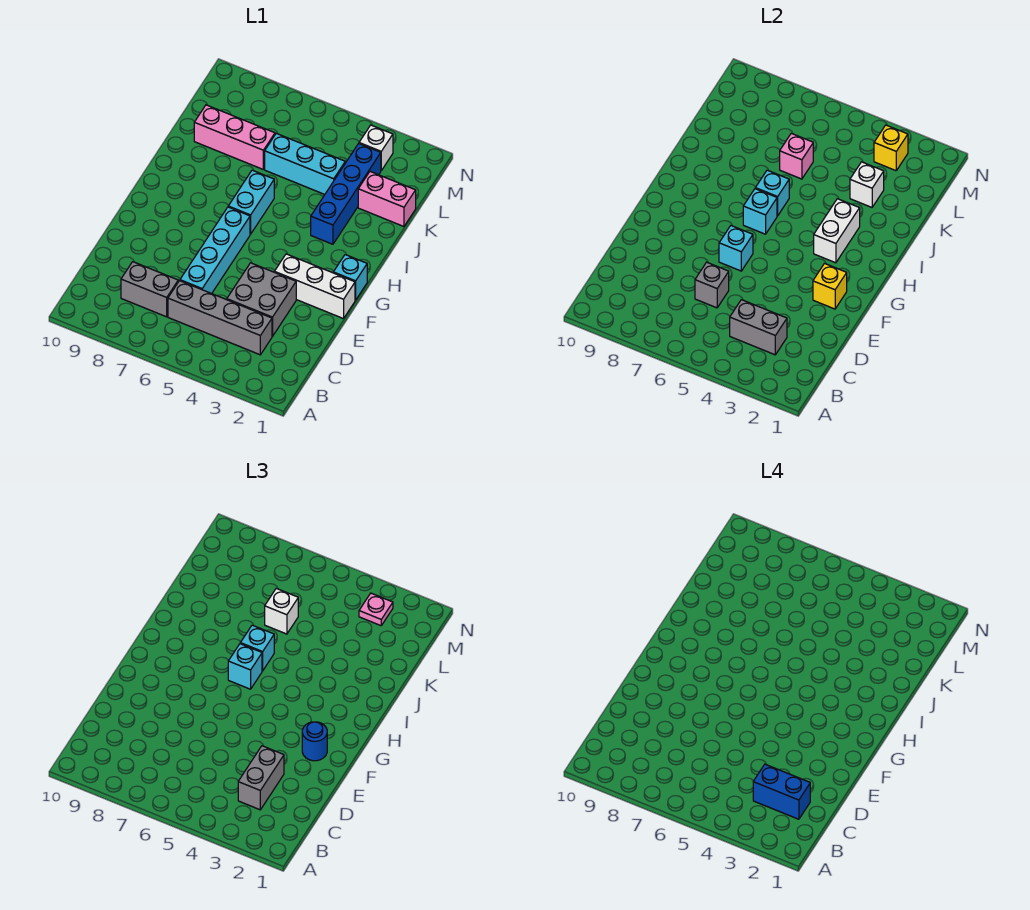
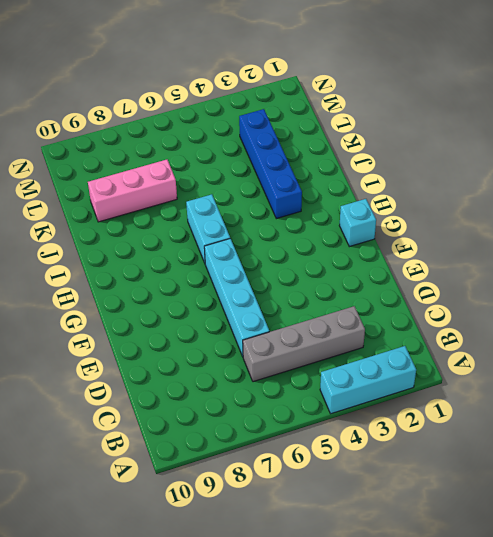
cyan 1x3 brick [320,346,416,414] -> cyan 1x3 brick moved to [265,133,345,194]
none -> grey 1x2 brick [121,262,178,317]
none -> grey 2x2 brick [227,263,296,336]
none -> white 1x3 brick [275,254,355,319]

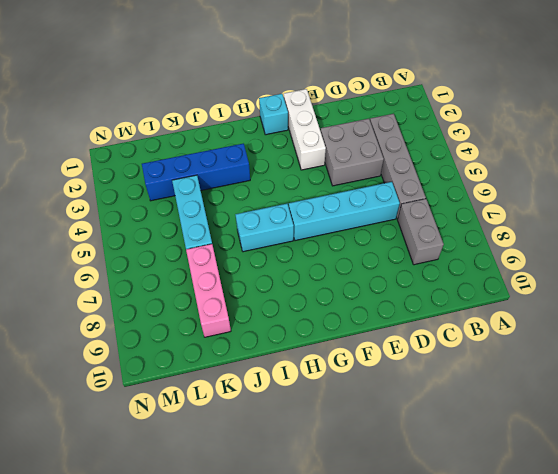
none -> pink 1x2 brick [358,172,416,226]
none -> white 1x1 brick [359,125,393,170]
none -> grey 1x2 brick [730,300,787,355]

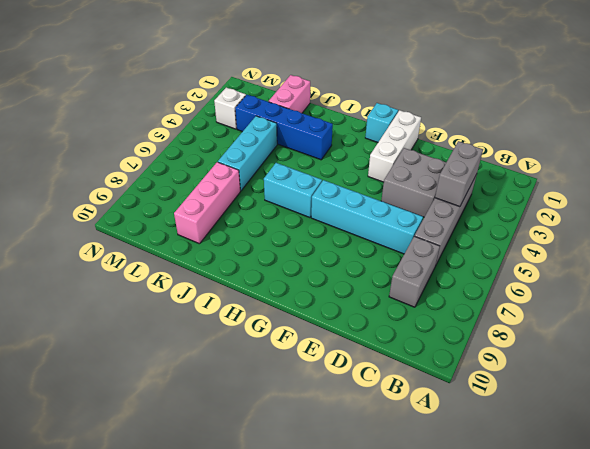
none -> grey 1x1 brick [695,262,729,308]
none -> yellow 1x1 brick [813,264,847,309]
none -> cyan 1x1 brick [719,226,753,271]

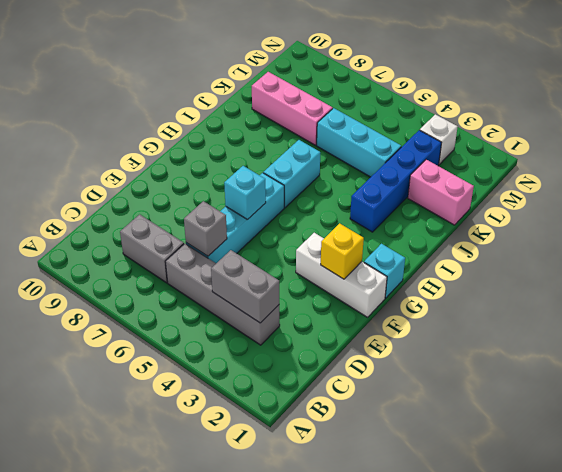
none -> grey 2x2 brick [227,263,296,336]
none -> white 1x2 brick [814,199,860,263]
none -> cyan 1x1 brick [743,189,777,234]

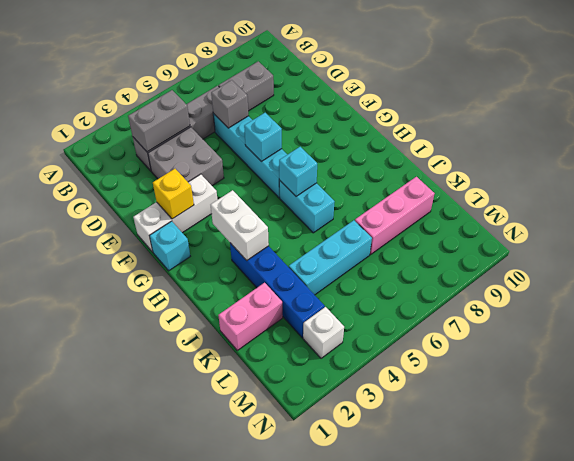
none -> cyan 1x1 brick [755,170,789,216]
none -> white 1x1 brick [850,162,884,207]
none -> pink 1x1 brick [780,133,813,179]

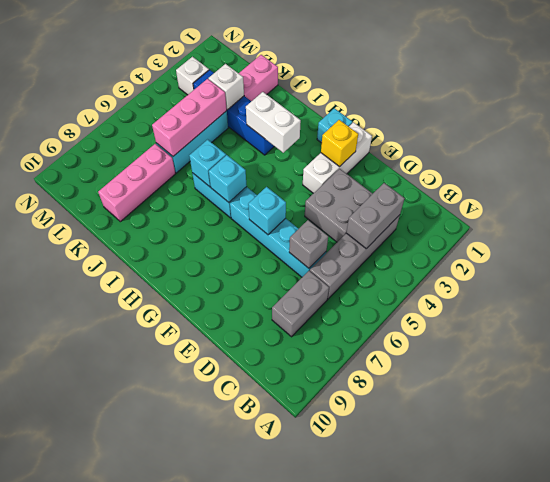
pink 1x3 brick [152,79,227,156] -> pink 1x1 brick [780,133,813,179]
none -> yellow 1x1 brick [874,125,908,171]
none -> grey 1x2 brick [238,746,284,810]
none -> blue 1x1 round brick [302,722,327,761]

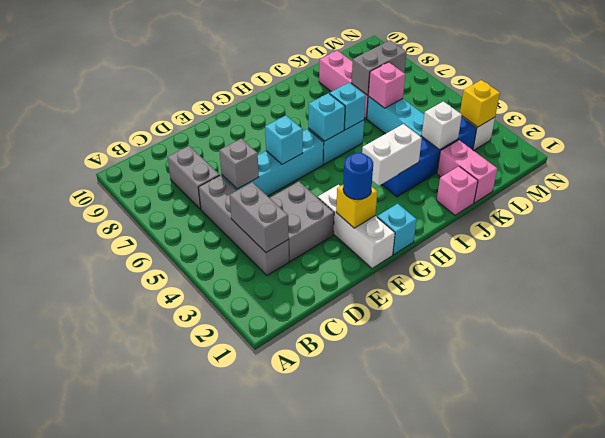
pink 1x1 brick [437,166,478,215] -> none
grey 1x2 brick [352,40,407,95] -> grey 1x2 brick moved to [238,746,284,810]
none -> cyan 1x1 brick [228,644,262,689]
none -> cyan 1x1 brick [240,625,274,671]
none -> white 1x1 brick [265,588,298,634]

